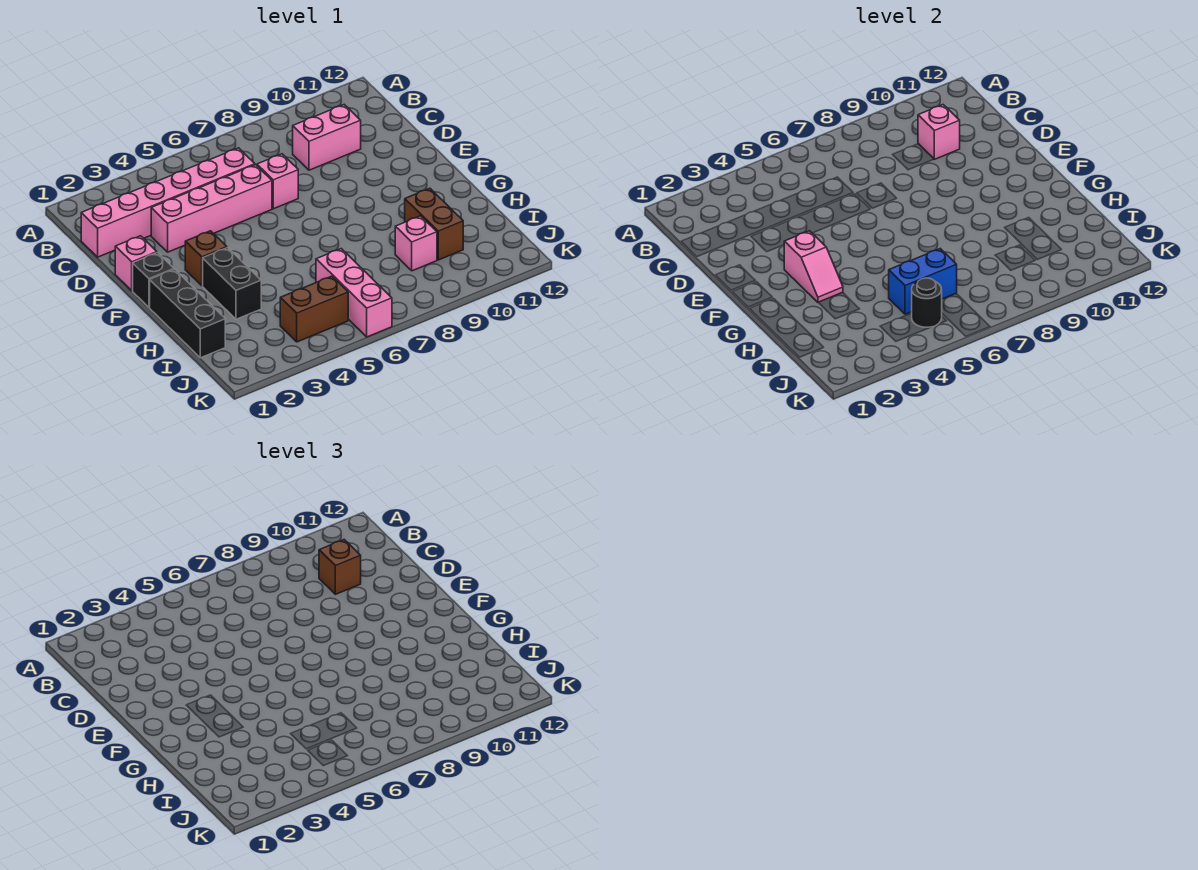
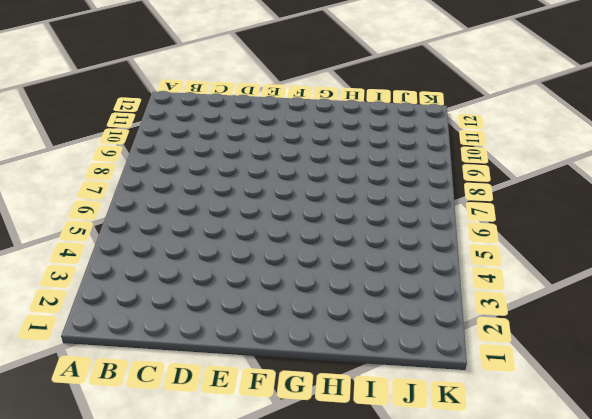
none -> pink 1x6 brick [81,148,255,257]
none -> pink 1x2 brick [293,105,361,170]
none -> pink 1x4 brick [151,165,272,252]

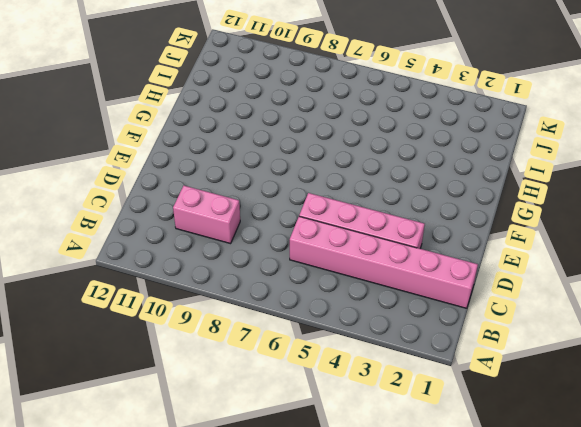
none -> pink 1x1 brick [257,154,298,209]
none -> pink 1x1 brick [115,236,157,291]
none -> black 1x1 brick [133,253,174,307]

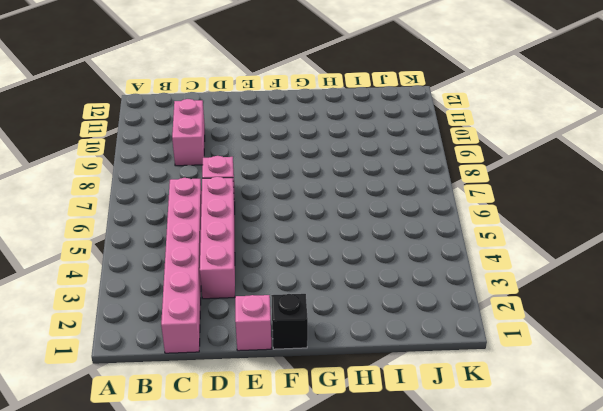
none -> brown 1x1 brick [185,231,227,286]
none -> black 1x3 brick [150,269,225,358]
none -> black 1x2 brick [203,248,261,319]

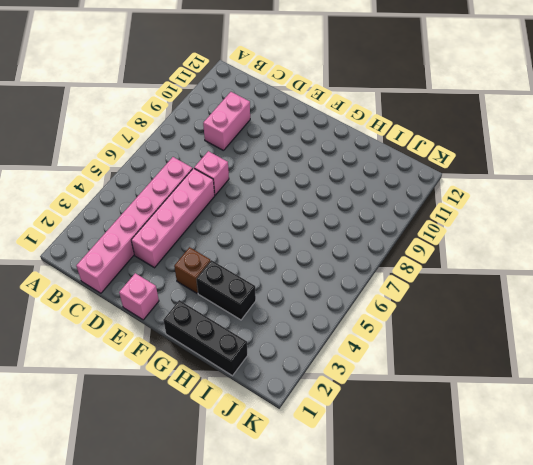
none -> black 1x1 brick [133,253,174,307]
none -> brown 1x2 brick [405,188,463,260]
none -> pink 1x3 brick [316,249,392,337]

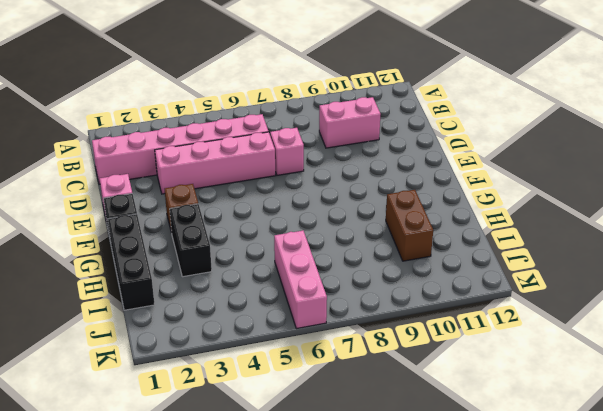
none -> pink 1x1 brick [395,216,437,271]
none -> brown 1x2 brick [280,276,348,342]
none -> pink 1x1 brick [918,105,960,159]

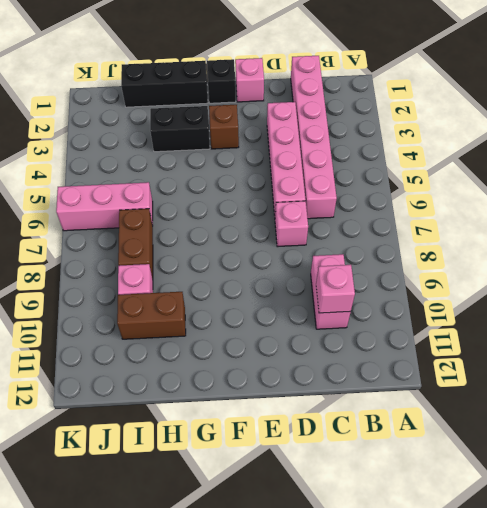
brown 1x2 brick [118,209,153,279] -> brown 1x2 brick moved to [280,276,348,342]
none -> pink 1x2 slope [784,231,843,303]
none -> blue 1x2 brick [889,249,957,314]
none -> black 1x1 round brick [912,278,942,327]

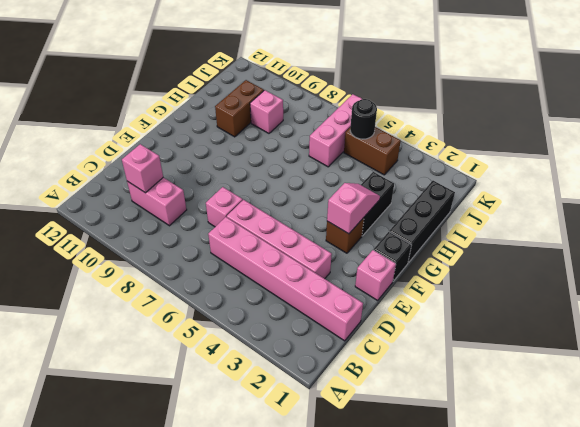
none -> blue 1x2 brick [889,249,957,314]
none -> brown 1x1 brick [319,540,361,594]

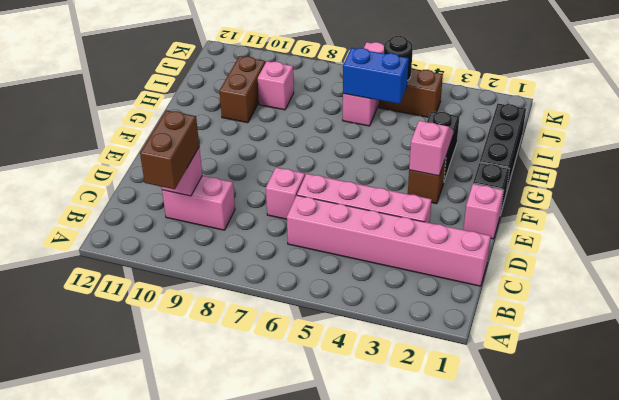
brown 1x2 brick [140,110,199,189] -> brown 1x1 brick [319,540,361,594]

